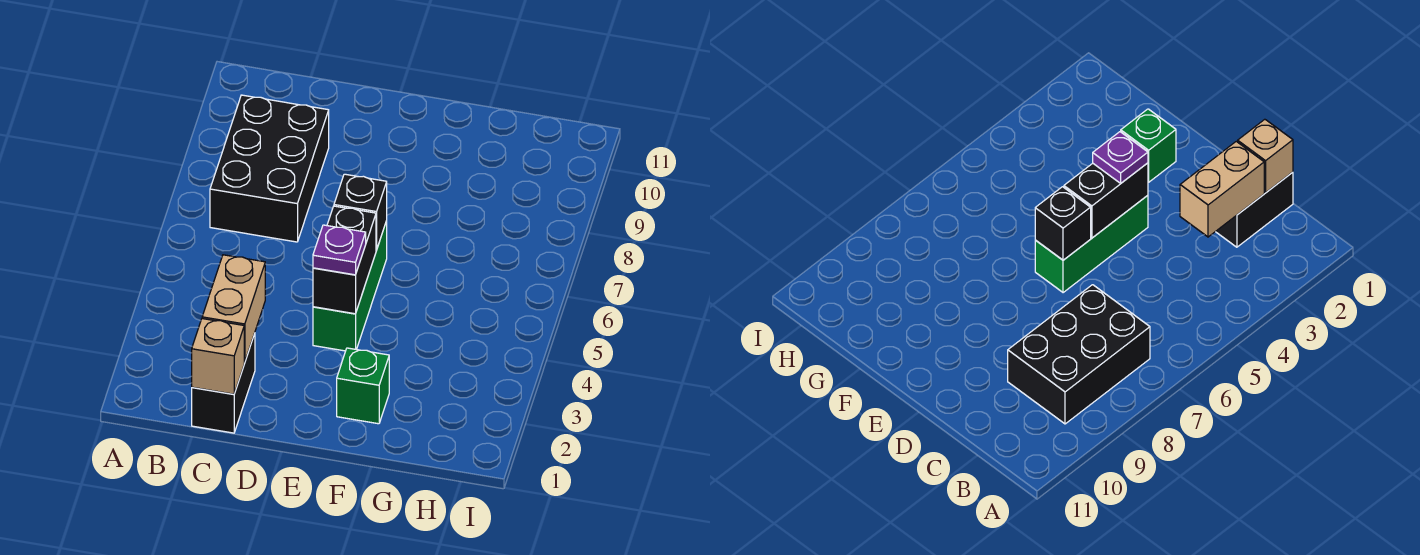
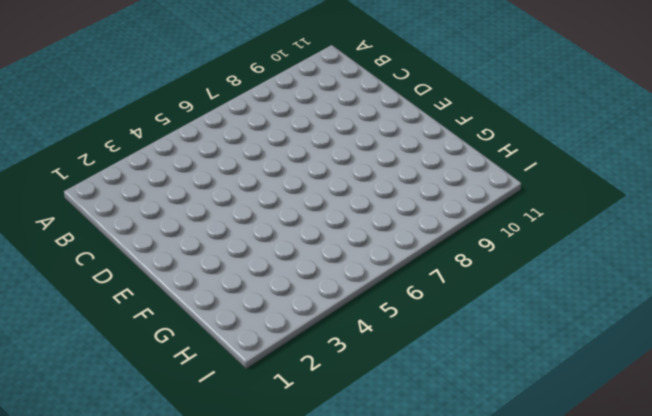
none -> black 2x3 brick [210,95,329,242]
none -> black 1x2 brick [192,333,255,433]

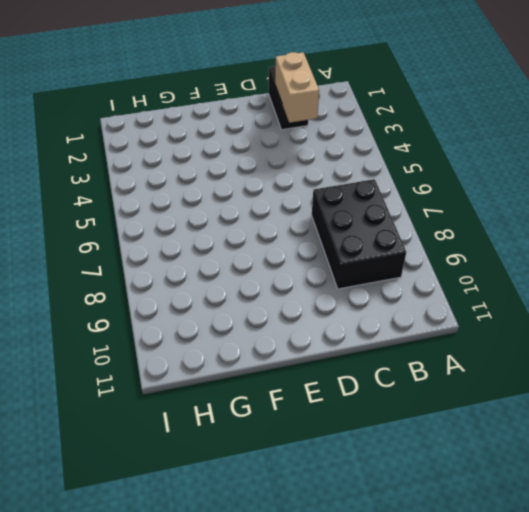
none -> green 1x3 brick [313,221,387,351]
none -> green 1x1 brick [337,348,389,424]

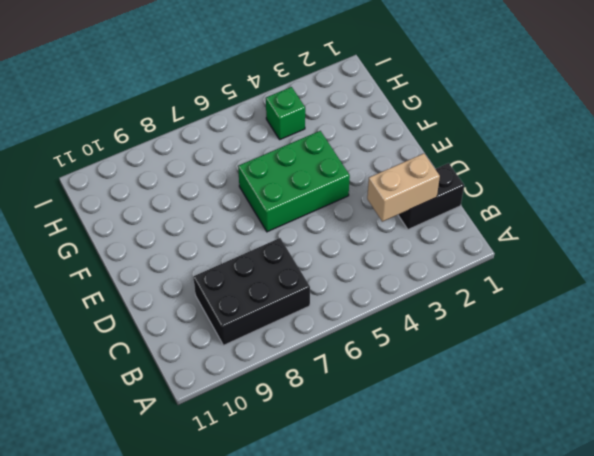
green 2x3 brick [238,131,350,232] -> green 1x3 brick [313,221,387,351]
green 1x1 brick [266,87,305,139] -> green 1x1 brick moved to [337,348,389,424]
none -> tan 1x1 brick [192,319,244,394]
none -> black 1x2 brick [313,206,376,314]

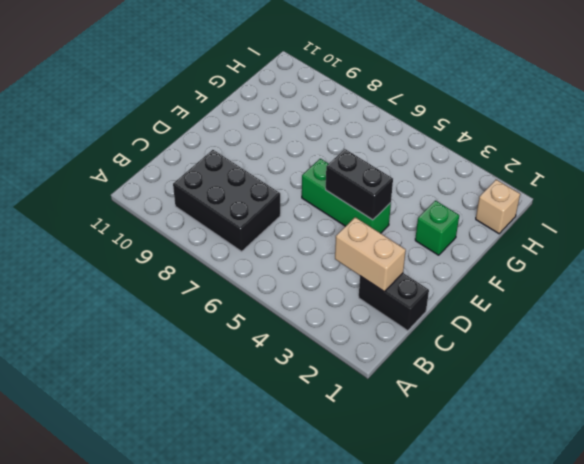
tan 1x1 brick [476,179,520,234] -> tan 1x1 brick moved to [192,319,244,394]
none -> black 1x1 brick [334,174,387,250]
none -> purple 1x1 plate [313,225,366,275]

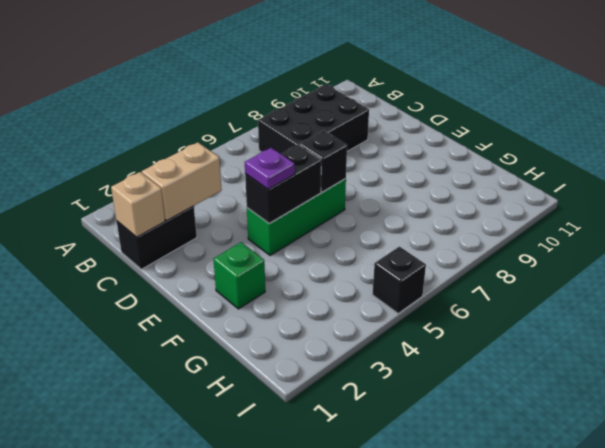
black 1x1 brick [373,247,426,313] -> none

